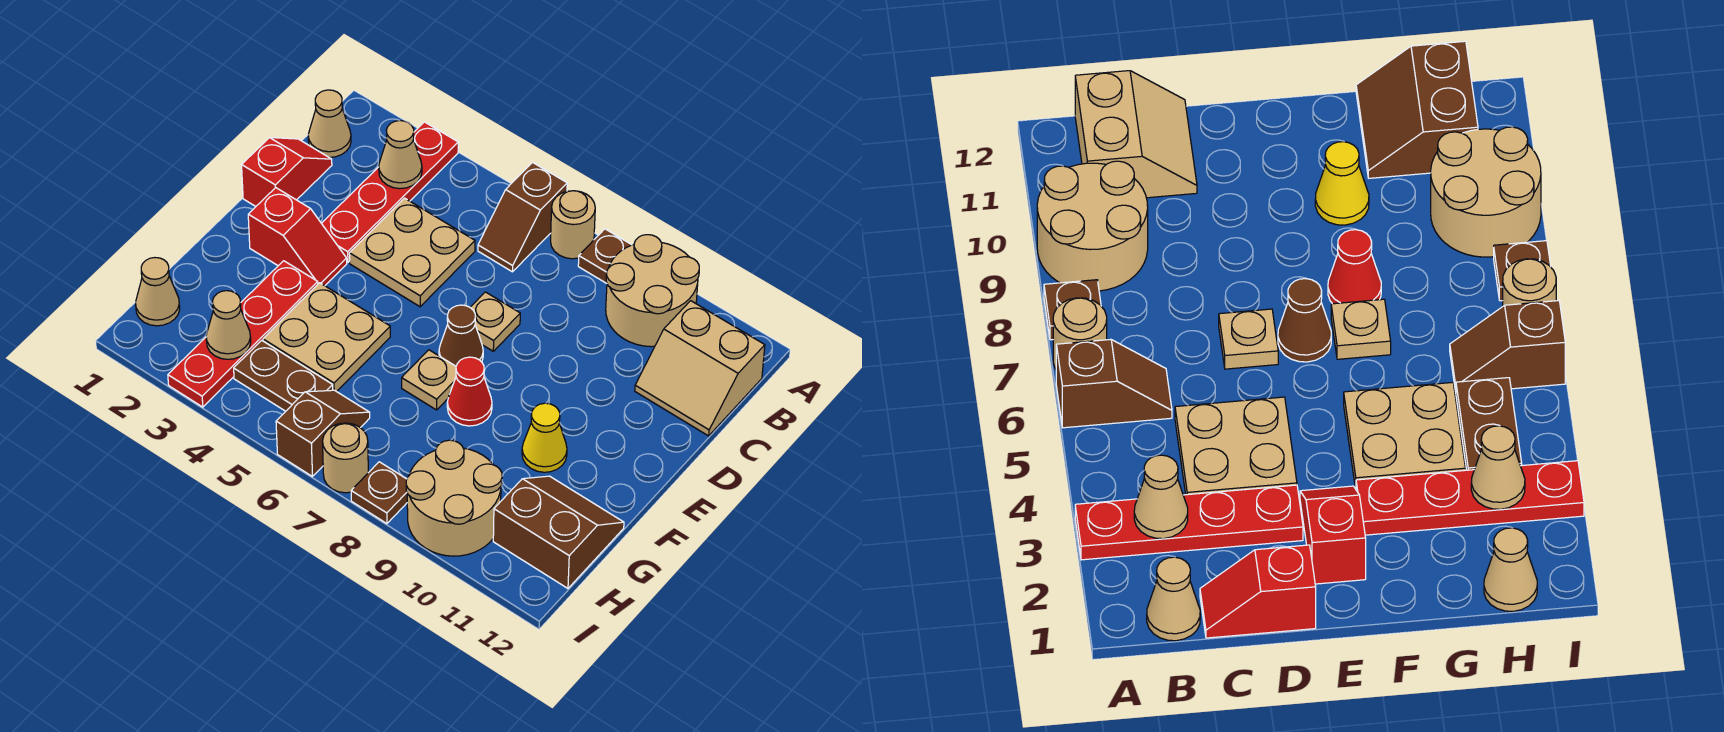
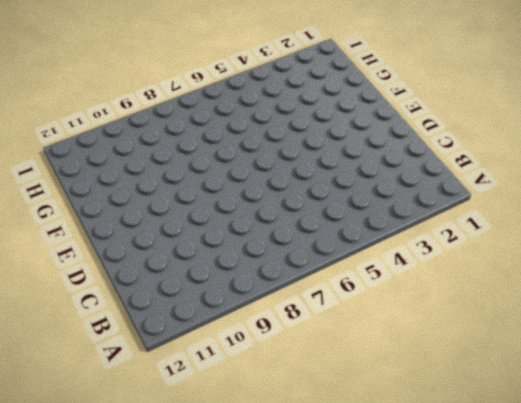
none -> red 1x4 plate [321,122,458,263]
none -> brown 1x2 slope [478,163,567,272]
none -> tan 1x1 round brick [551,191,595,259]

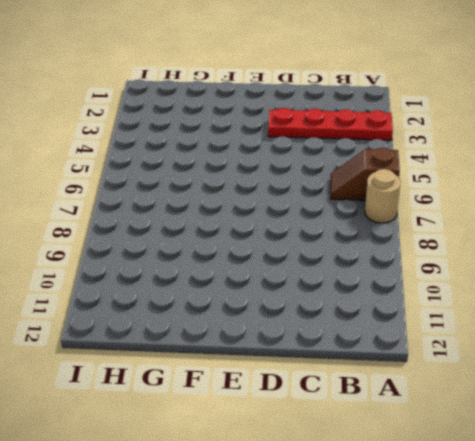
none -> brown 1x1 plate [578,229,631,283]
none -> tan 2x2 round brick [606,235,699,347]
none -> tan 1x1 cone [308,90,351,157]

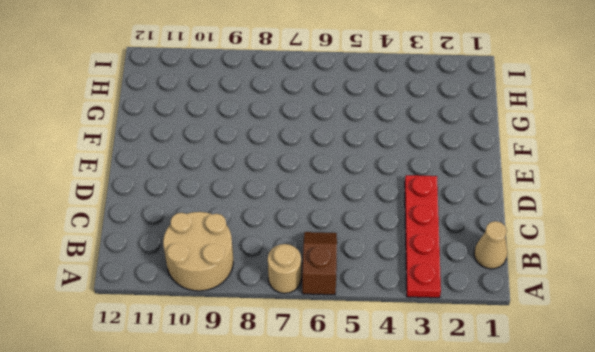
none -> brown 1x1 plate [578,229,631,283]
none -> tan 2x2 slope [635,301,765,436]
none -> red 1x2 slope [242,138,332,206]

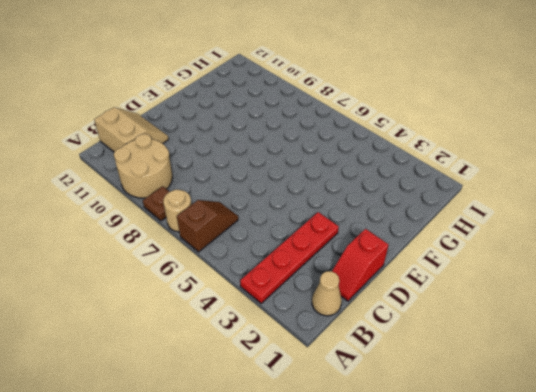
none -> tan 2x2 plate [349,198,475,307]
none -> tan 1x1 plate [470,292,520,351]
none -> red 1x2 slope [248,188,347,286]

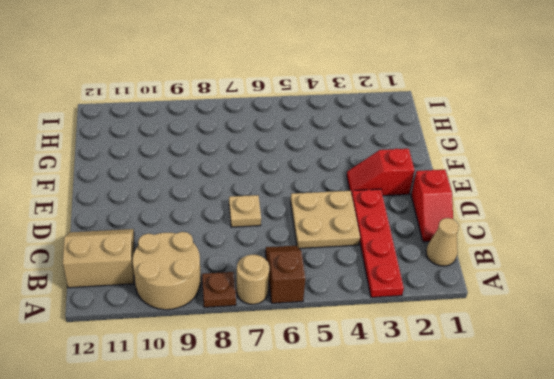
none -> brown 1x1 cone [439,305,483,366]
none -> red 1x4 plate [168,261,318,407]
none -> tan 2x2 plate [263,283,390,392]

